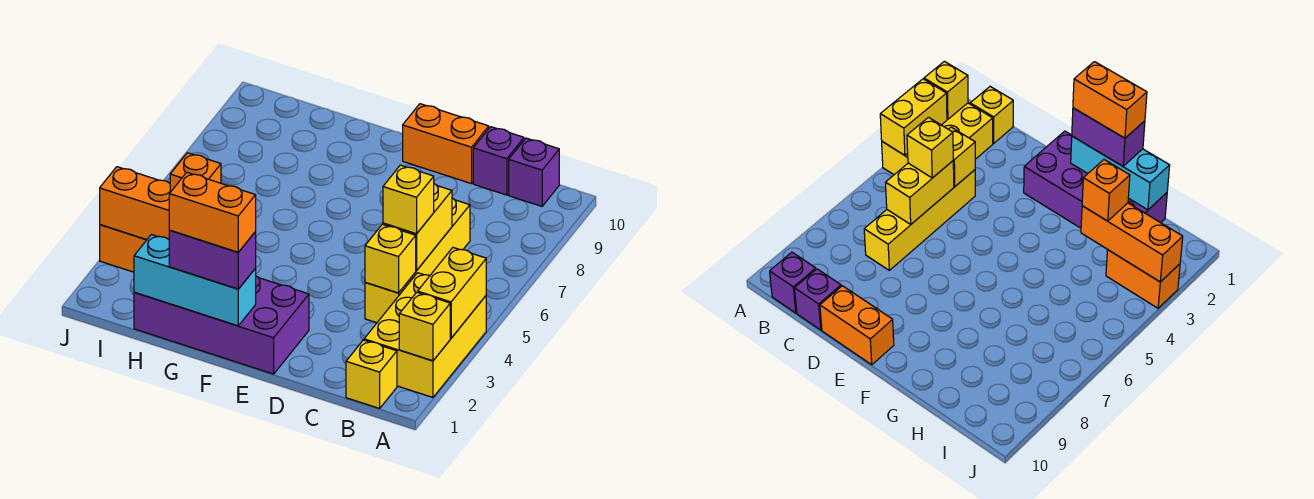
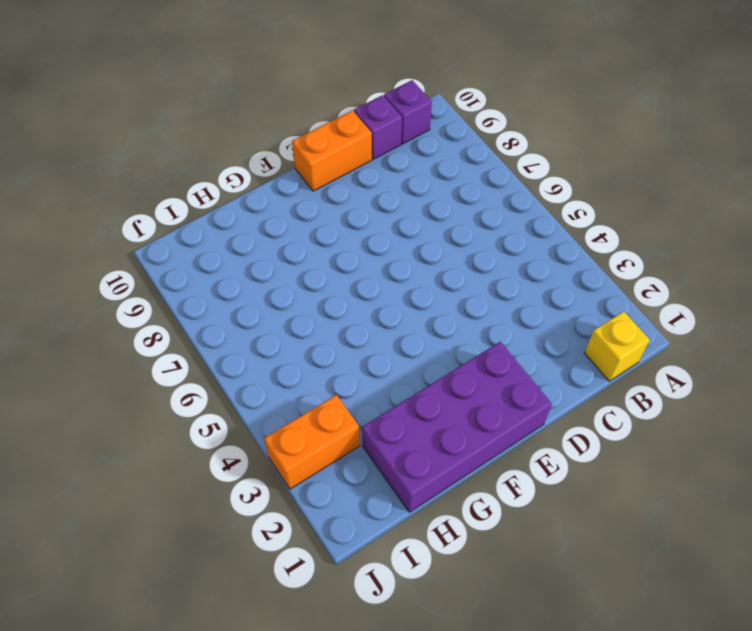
none -> yellow 2x3 brick [364,273,486,397]
none -> yellow 1x4 brick [365,198,470,323]
none -> yellow 1x1 brick [399,292,450,361]

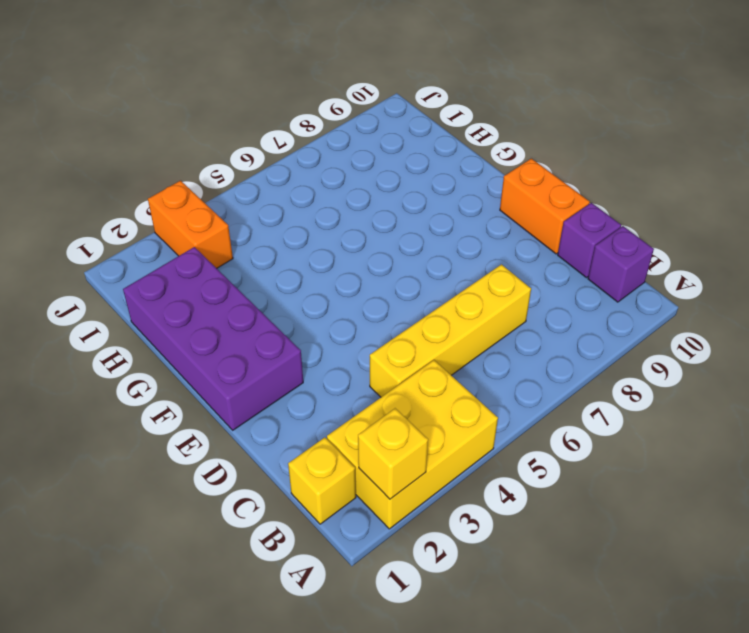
none -> yellow 1x2 brick [418,248,486,338]
none -> yellow 1x1 brick [365,225,416,293]
none -> yellow 1x2 brick [383,184,452,270]

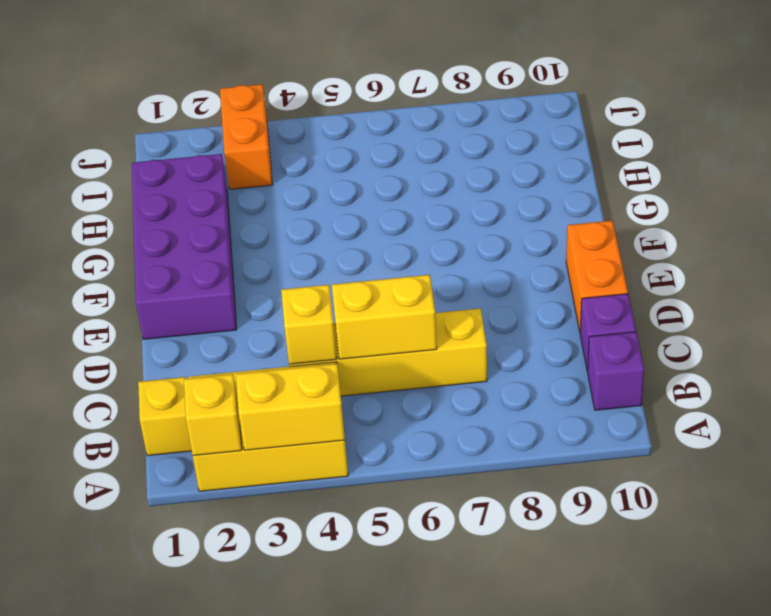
none -> cyan 1x3 brick [134,234,256,326]
none -> orange 1x3 brick [100,167,170,240]
none -> yellow 1x1 brick [383,165,434,234]

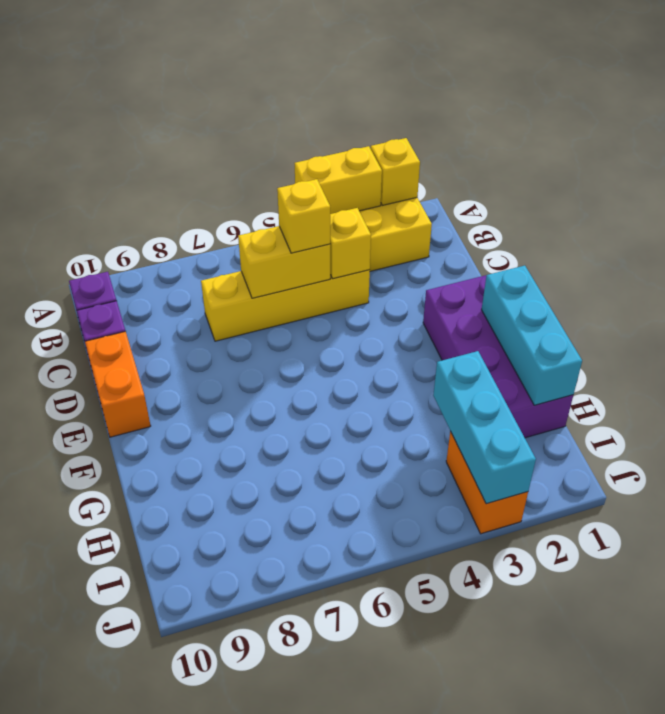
cyan 1x3 brick [433,351,536,504] -> orange 1x3 brick [100,167,170,240]
none -> yellow 1x1 brick [346,340,397,408]
none -> purple 1x2 brick [169,231,256,289]
none -> orange 1x1 brick [170,153,221,192]

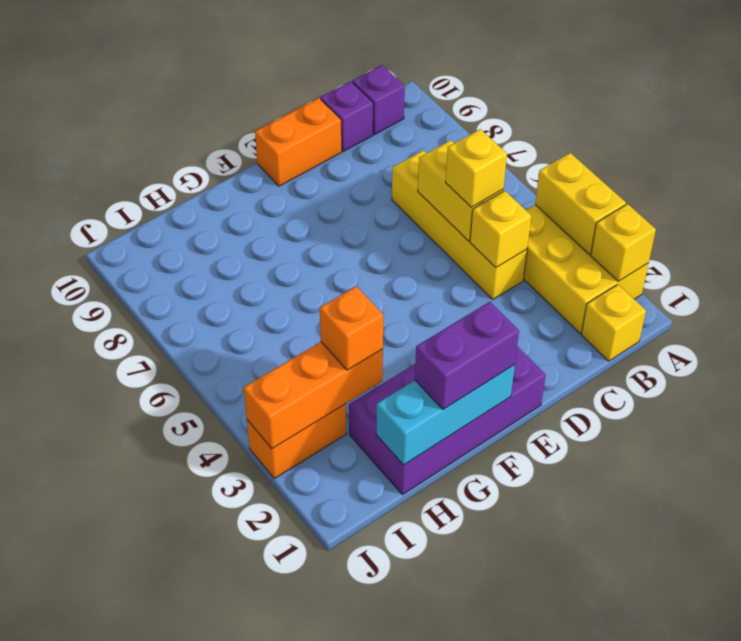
none -> orange 1x2 brick [169,172,256,252]

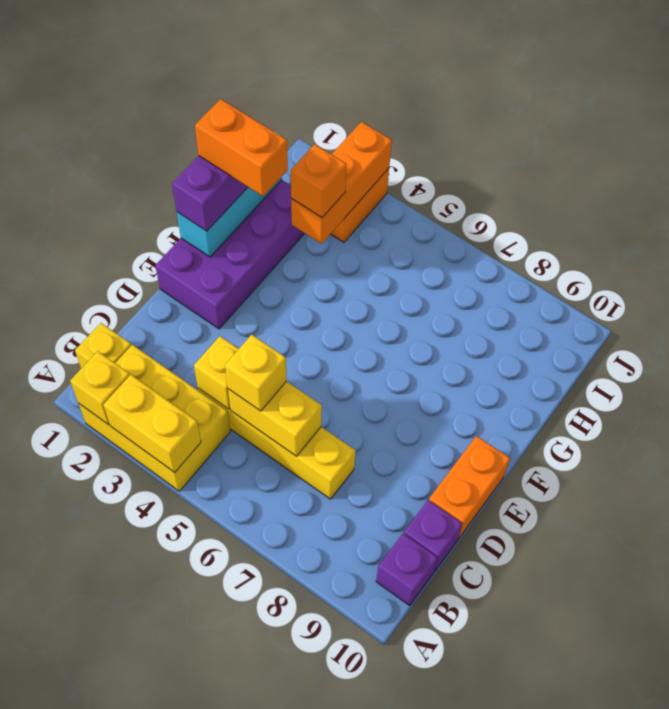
orange 1x2 brick [195,99,288,196] -> orange 1x2 brick turned to [169,172,256,252]

